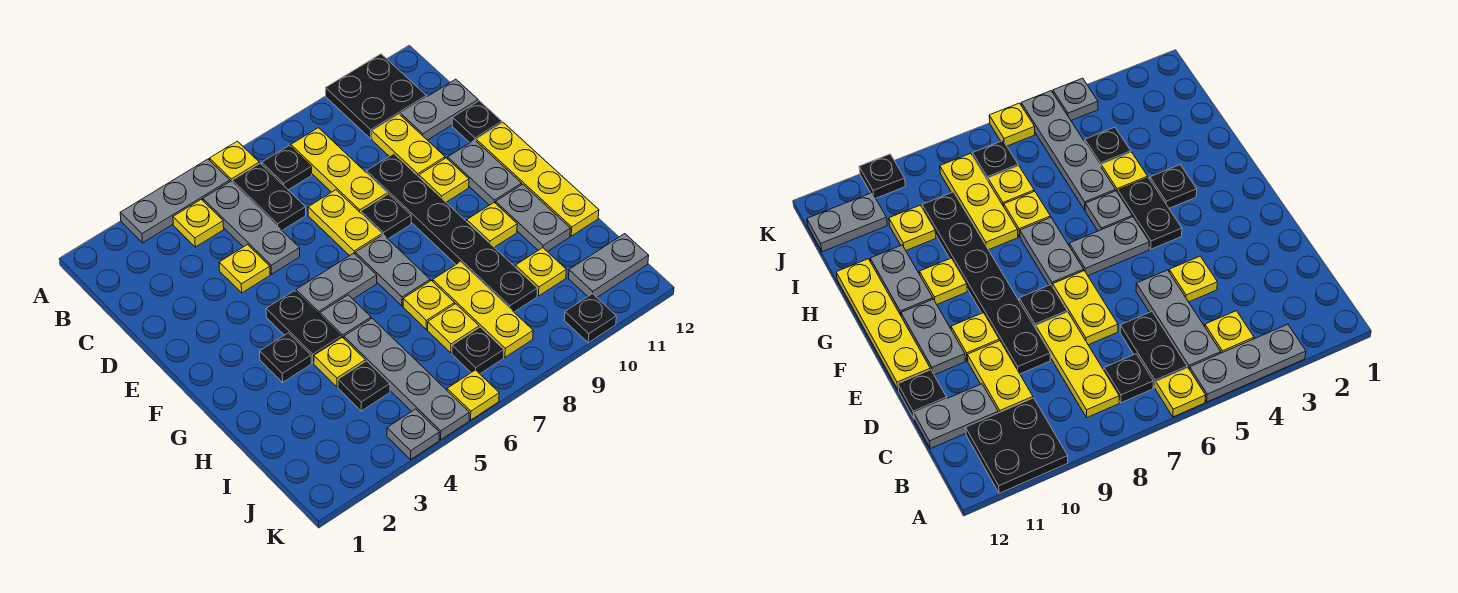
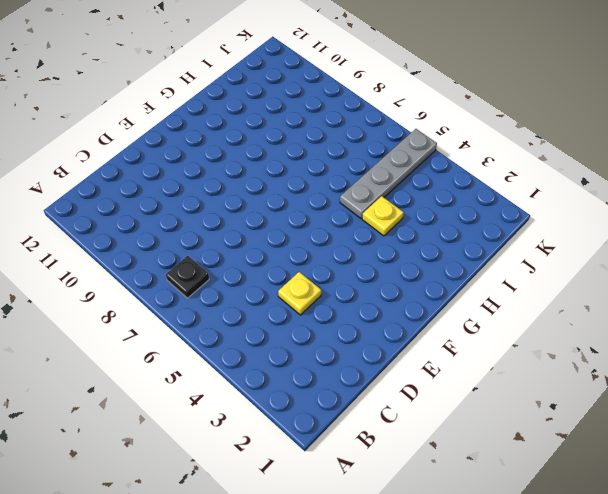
none -> grey 1x3 plate [120,159,230,243]
none -> yellow 1x1 plate [209,141,259,182]
none -> black 2x2 plate [326,54,426,139]
none -> yellow 1x1 plate [173,199,224,247]

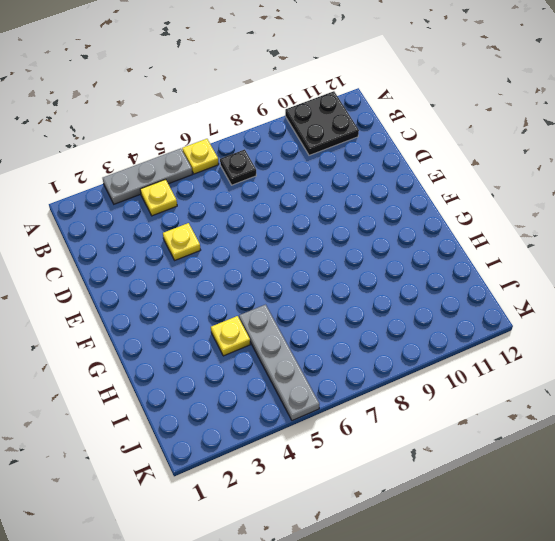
none -> grey 1x3 plate [203,181,300,274]
none -> black 1x2 plate [232,163,306,230]
none -> yellow 1x3 plate [291,128,387,213]
none -> yellow 1x2 plate [372,114,445,177]

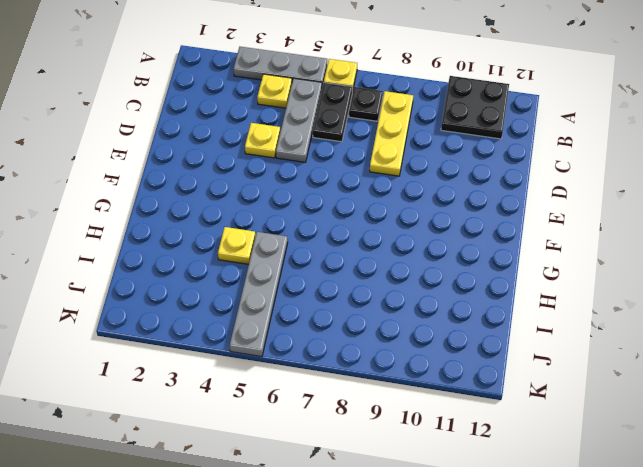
none -> yellow 1x2 plate [372,114,445,177]
none -> grey 1x2 plate [400,79,478,140]
none -> yellow 1x2 plate [308,190,382,256]
none -> black 1x6 plate [366,154,538,312]

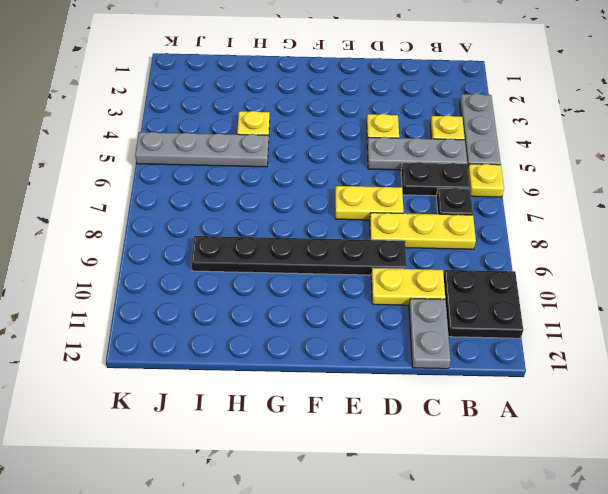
none -> black 1x1 plate [452,101,502,143]
none -> black 1x1 plate [361,194,411,239]
none -> yellow 1x1 plate [419,158,469,202]
none -> grey 1x2 plate [448,140,522,205]

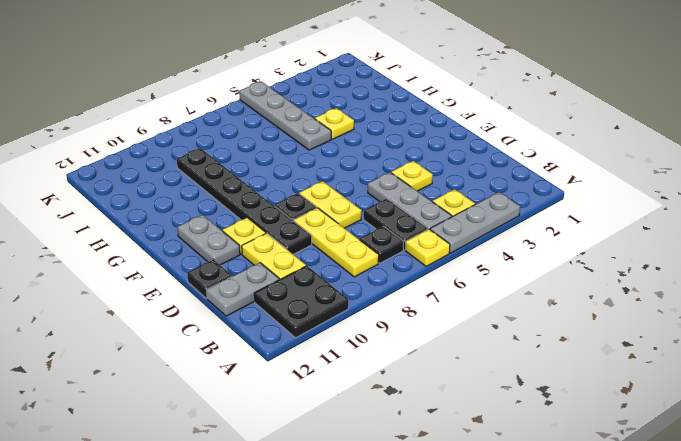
none -> yellow 1x4 plate [476,123,599,236]
none -> black 1x2 plate [266,291,341,363]
none -> grey 1x2 plate [296,253,377,315]
none -> grey 1x2 plate [355,235,430,306]

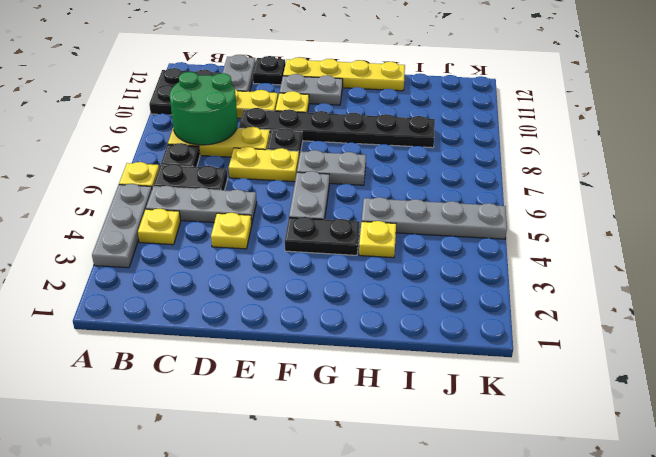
green 2x2 round brick [170,72,238,145] -> none
none -> black 1x1 plate [260,333,311,382]
none -> grey 1x1 plate [320,295,371,338]
none -> yellow 1x1 plate [467,203,517,247]
none -> grey 1x2 plate [496,184,570,252]

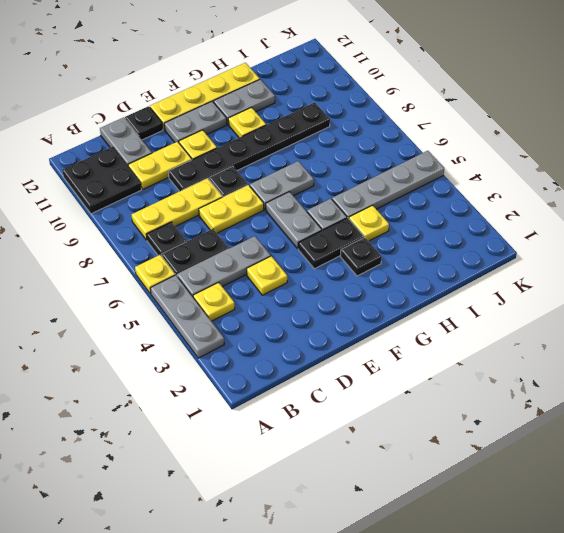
none -> yellow 1x1 plate [403,281,455,329]
none -> yellow 1x3 plate [433,262,533,357]
none -> black 1x1 plate [338,361,390,411]
none -> yellow 1x1 plate [428,304,479,353]

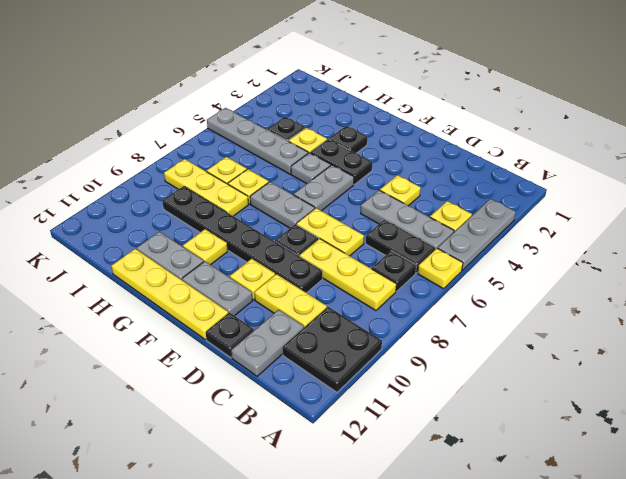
none -> yellow 1x1 plate [515,248,566,296]
none -> black 1x1 plate [452,327,504,374]
none -> grey 1x2 plate [569,234,649,297]
none -> grey 1x1 plate [387,409,439,460]

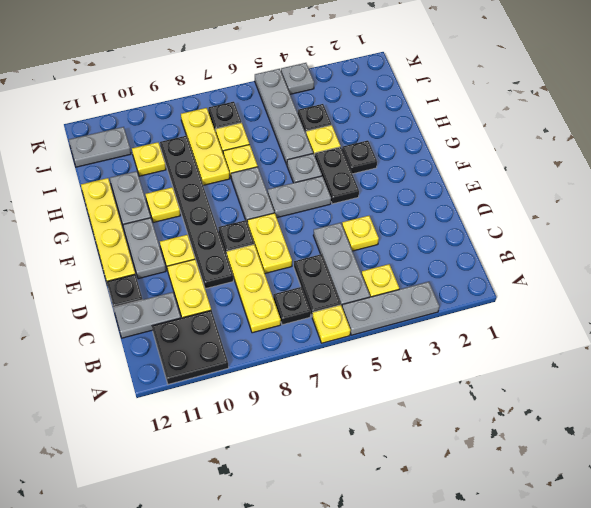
none -> yellow 1x1 plate [447,370,499,420]
none -> black 1x1 plate [564,294,616,343]

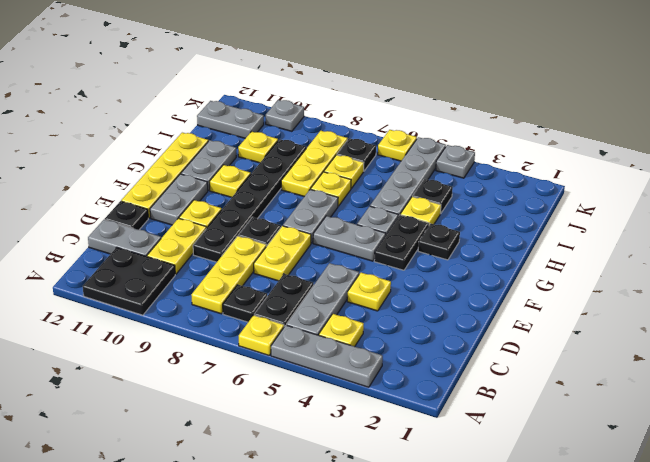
grey 1x1 plate [266,100,304,131] -> black 1x1 plate [564,294,616,343]

